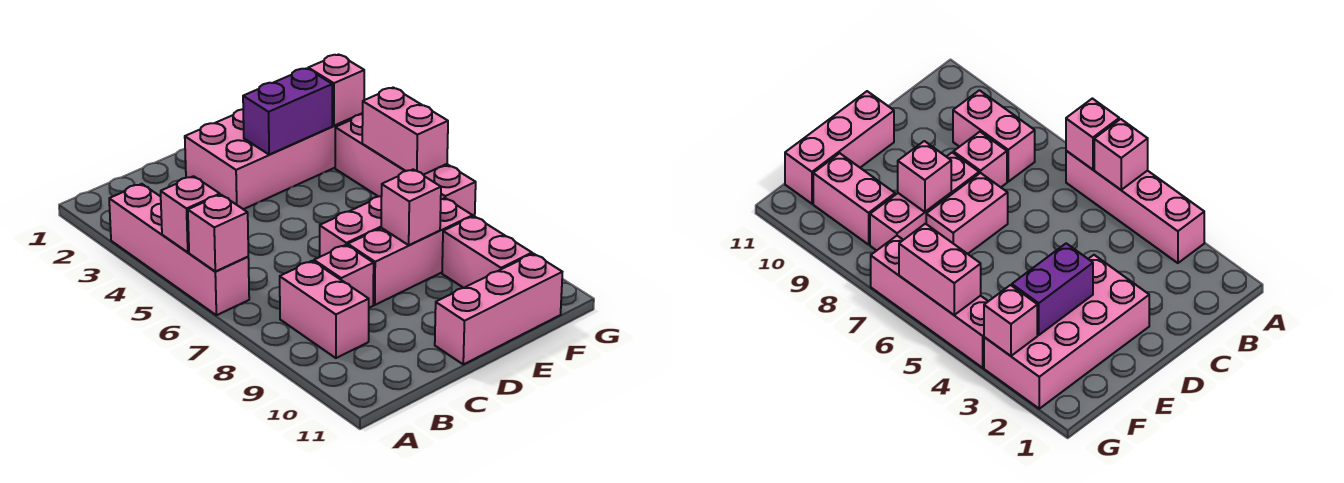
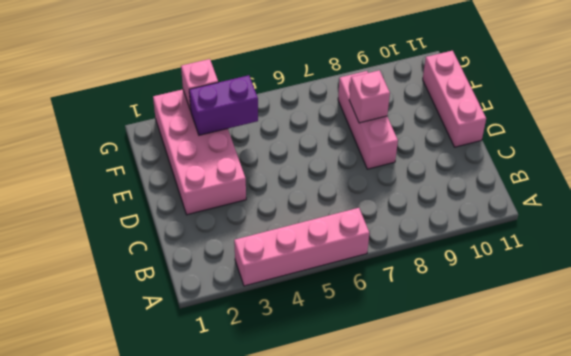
purple 1x2 brick [189,75,258,135] -> purple 1x2 brick turned to [243,68,332,155]
none -> pink 1x2 brick [280,261,369,358]
none -> pink 1x1 brick [314,245,374,308]
none -> pink 1x2 brick [320,196,381,257]

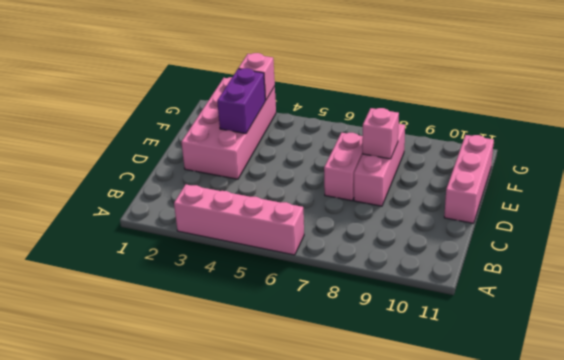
none -> pink 1x2 brick [280,261,369,358]
none -> pink 1x1 brick [314,245,374,308]
none -> pink 1x2 brick [442,216,532,288]

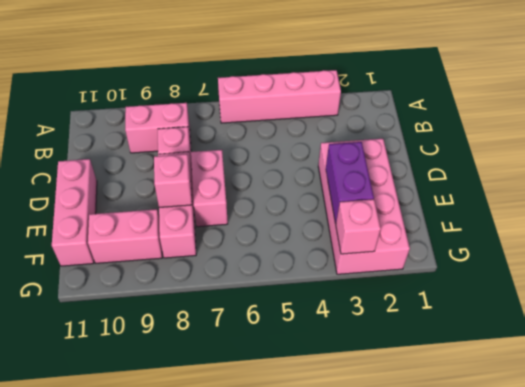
none -> pink 1x4 brick [335,114,476,216]
none -> pink 1x1 brick [161,176,220,252]
none -> pink 1x1 brick [188,195,248,271]

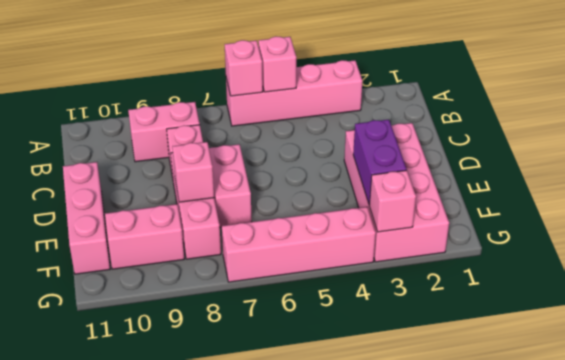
none -> pink 1x2 brick [362,88,448,175]

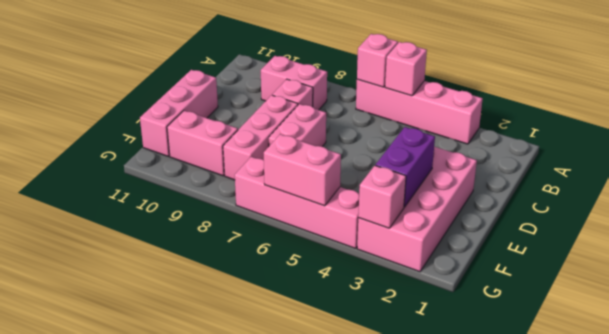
none -> pink 1x1 brick [381,169,441,245]

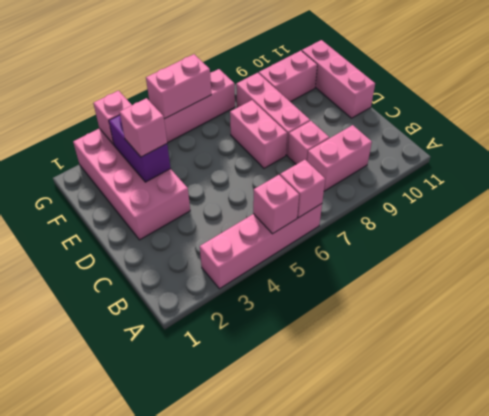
pink 1x1 brick [120,98,167,157] -> pink 1x1 brick moved to [381,169,441,245]

